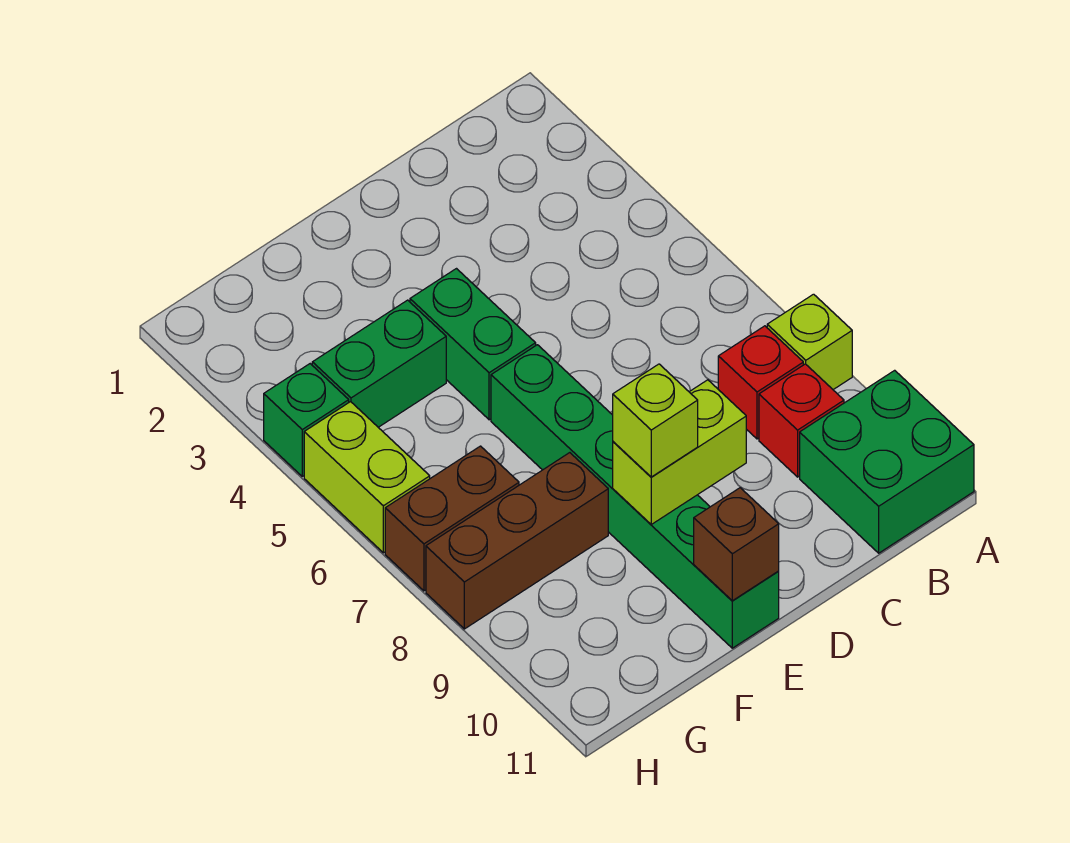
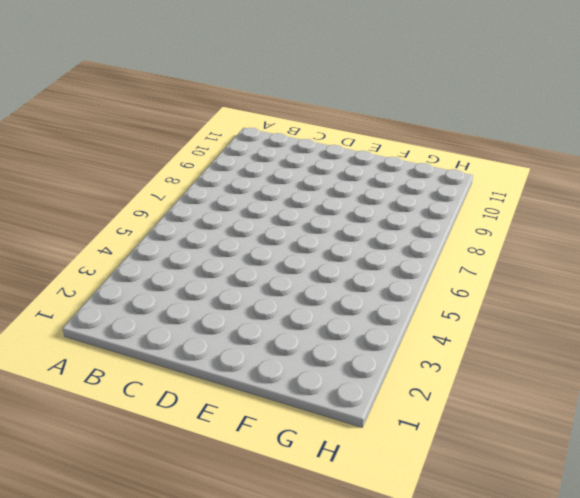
none -> lime 1x1 brick [767,294,852,390]
none -> green 2x2 brick [800,370,974,553]
none -> red 1x1 brick [718,326,803,439]

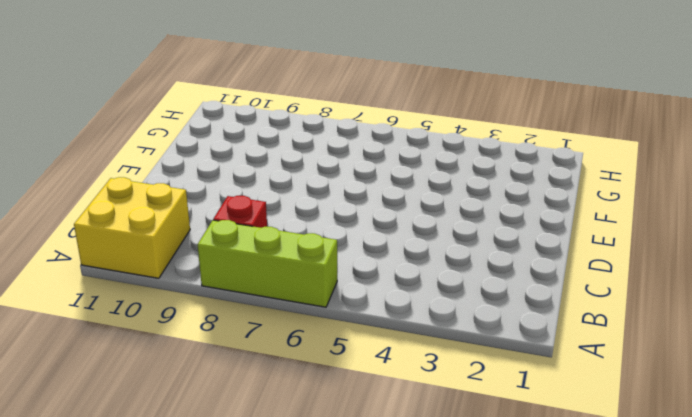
lime 1x3 brick [198,220,337,307] -> lime 1x1 brick [767,294,852,390]
yellow 2x2 brick [74,177,190,278] -> green 2x2 brick [800,370,974,553]
none -> red 1x1 brick [759,364,844,477]
none -> green 1x2 brick [410,269,536,420]
none -> green 1x6 brick [491,345,779,648]

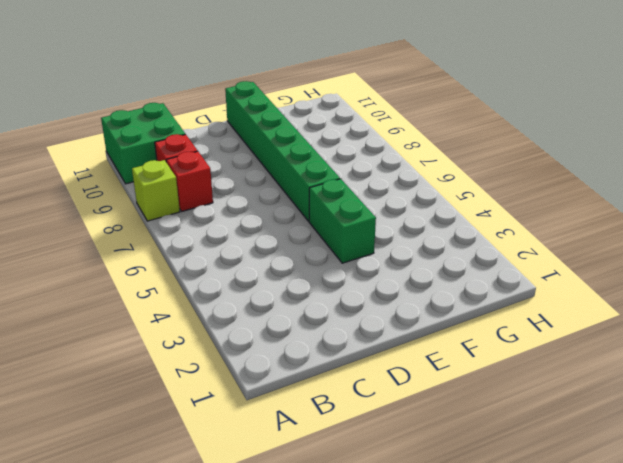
none -> green 1x2 brick [312,300,446,427]
none -> brown 1x3 brick [426,453,608,629]
none -> brown 1x2 brick [385,446,519,591]

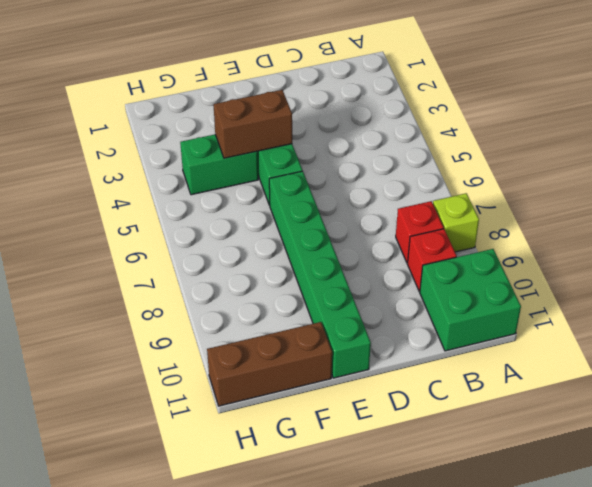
brown 1x2 brick [214,90,292,158] -> brown 1x2 brick moved to [385,446,519,591]
brown 1x3 brick [207,322,332,406] -> brown 1x3 brick moved to [426,453,608,629]
none -> green 1x1 brick [264,364,349,476]
none -> lime 1x2 brick [304,402,430,553]
none -> lime 1x2 brick [613,380,746,524]

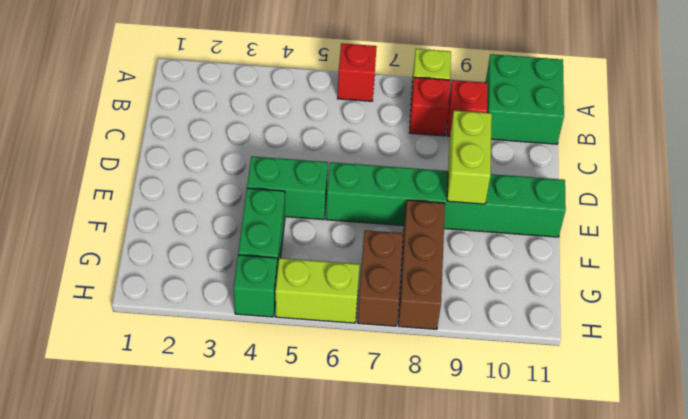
red 1x1 brick [337,43,377,101] -> none
none -> brown 1x1 brick [694,488,779,601]
none -> lime 1x1 brick [613,364,698,477]

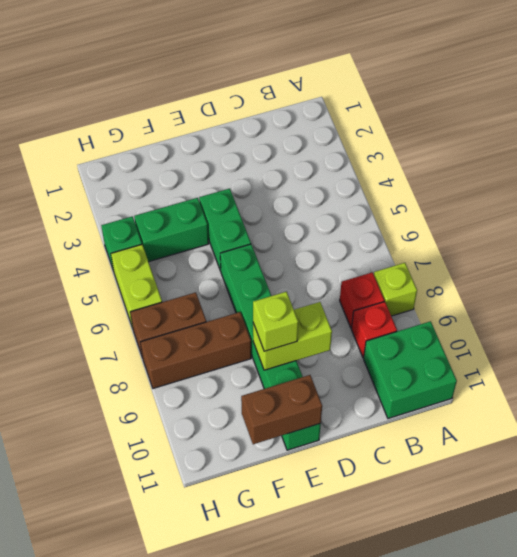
brown 1x2 brick [241,375,322,444] -> brown 1x1 brick [694,488,779,601]

